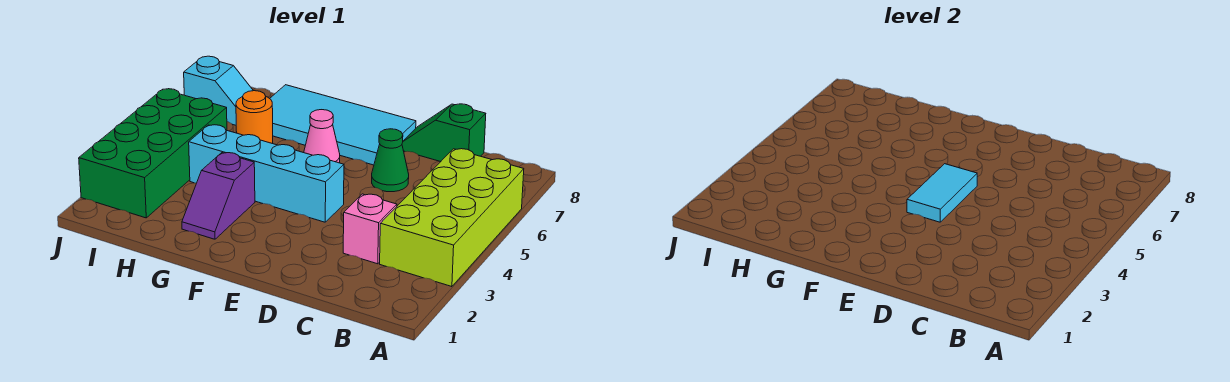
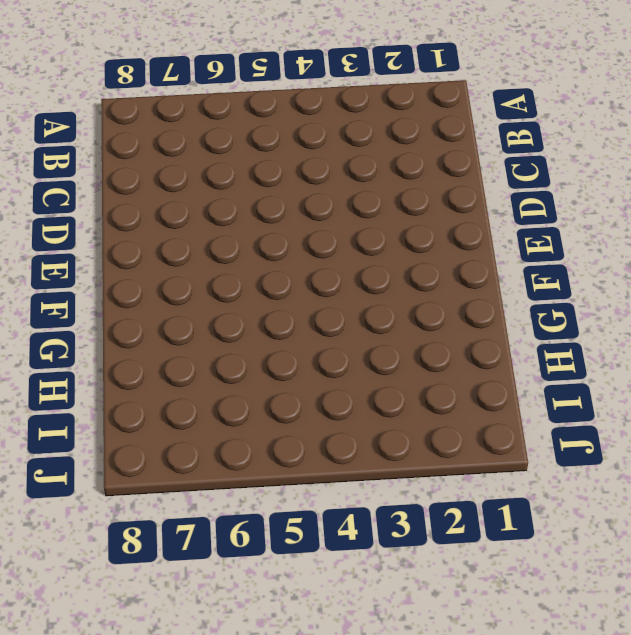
none -> lime 2x4 brick [380,149,524,287]
none -> pink 1x1 brick [343,194,397,264]
none -> green 1x2 slope [402,104,486,161]

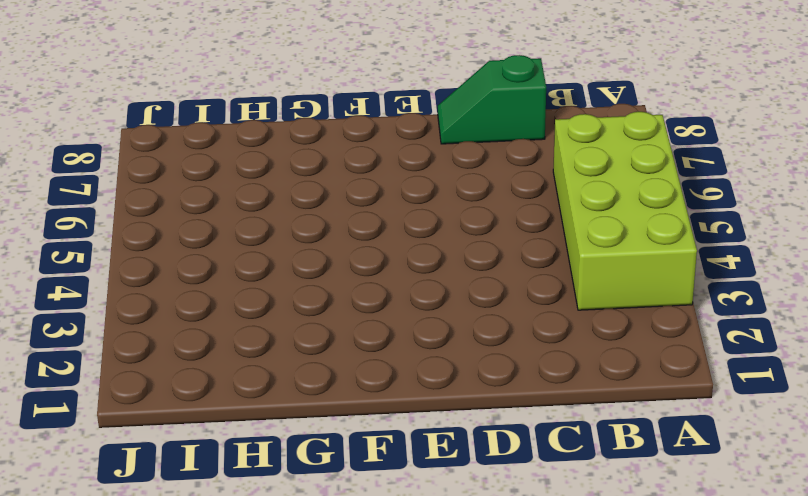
none -> pink 1x1 brick [343,194,397,264]
none -> green 1x1 cone [372,129,409,192]
none -> cyan 1x4 brick [189,125,344,222]

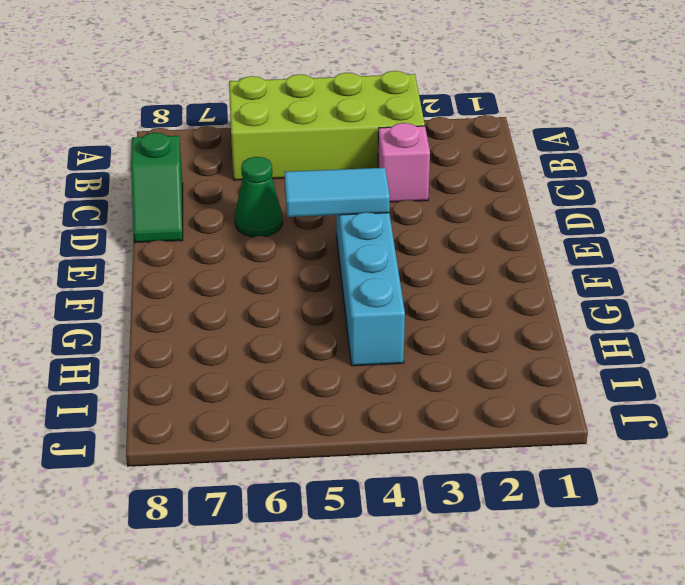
none -> cyan 2x4 tile [270,85,416,165]
none -> pink 1x1 cone [304,110,340,163]
none -> purple 1x2 slope [182,153,255,239]

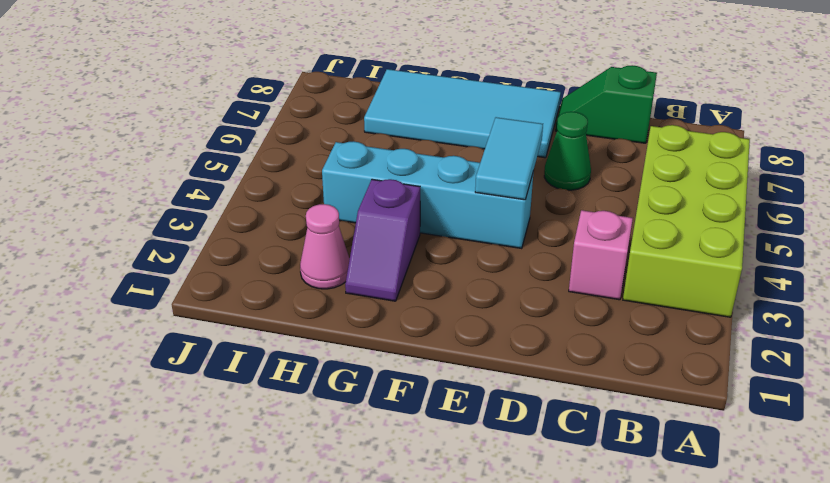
pink 1x1 cone [300,204,350,289] -> pink 1x1 cone moved to [304,110,340,163]
none -> orange 1x1 round brick [236,91,273,144]
none -> green 2x4 brick [79,89,227,218]
none -> cyan 1x2 slope [184,56,253,125]

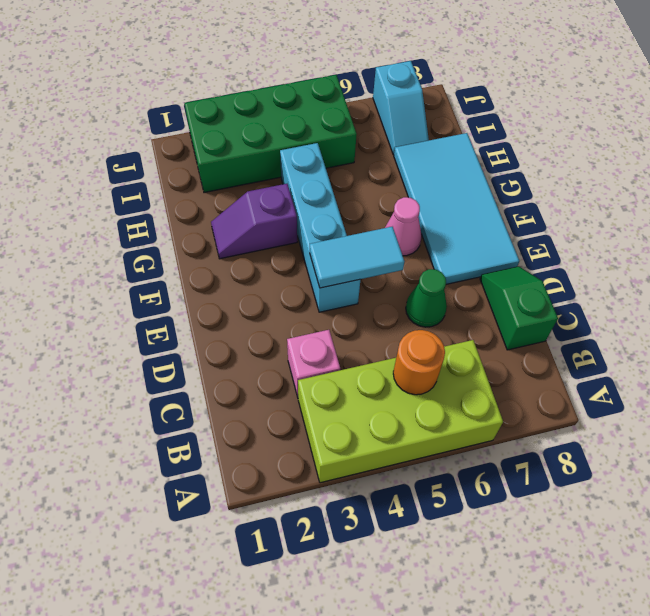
orange 1x1 round brick [393,330,445,395] -> orange 1x1 round brick moved to [236,91,273,144]

